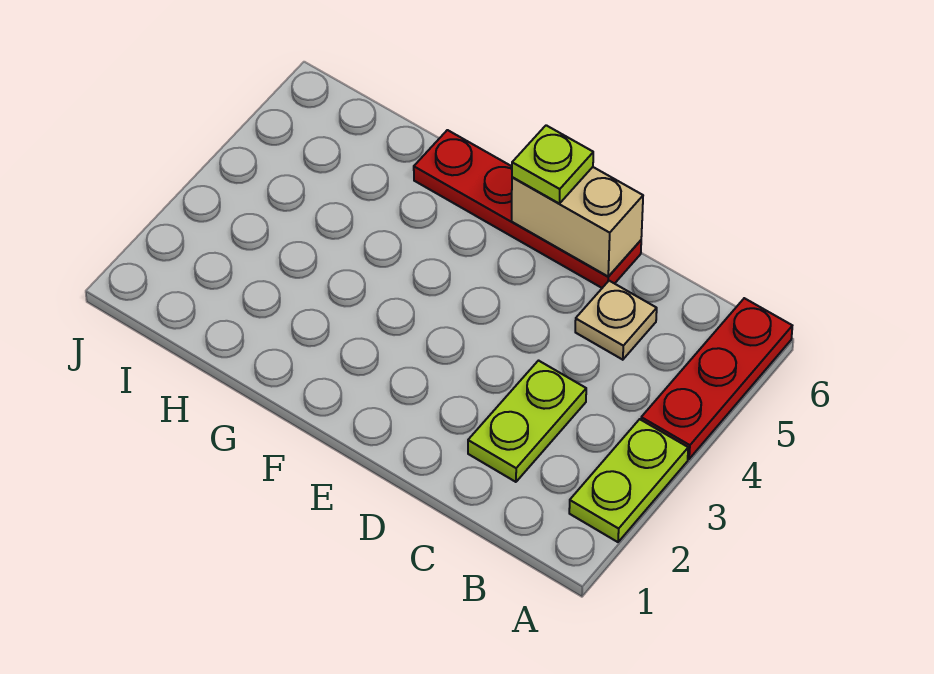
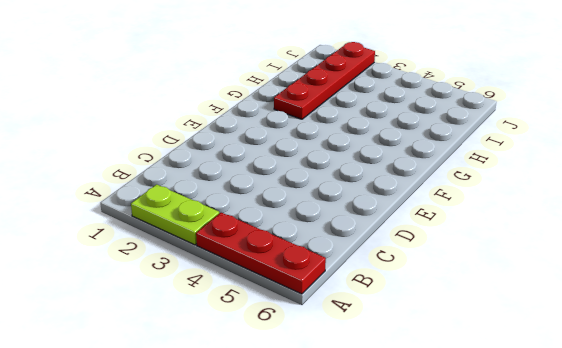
red 1x4 plate [274,42,375,119] -> red 1x4 plate moved to [414,130,641,288]
none -> lime 1x2 plate [468,361,586,482]
none -> tan 1x1 plate [575,281,657,360]

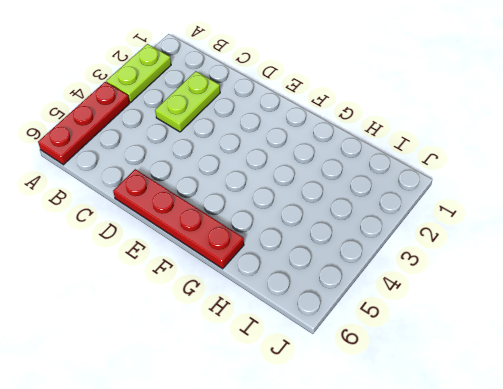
none -> tan 1x1 plate [575,281,657,360]
none -> tan 1x2 brick [512,167,643,277]

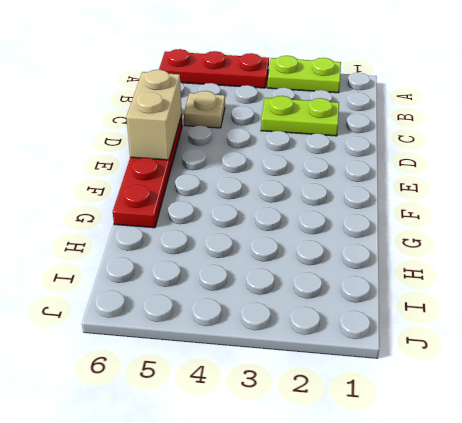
none -> lime 1x1 plate [512,125,593,203]

